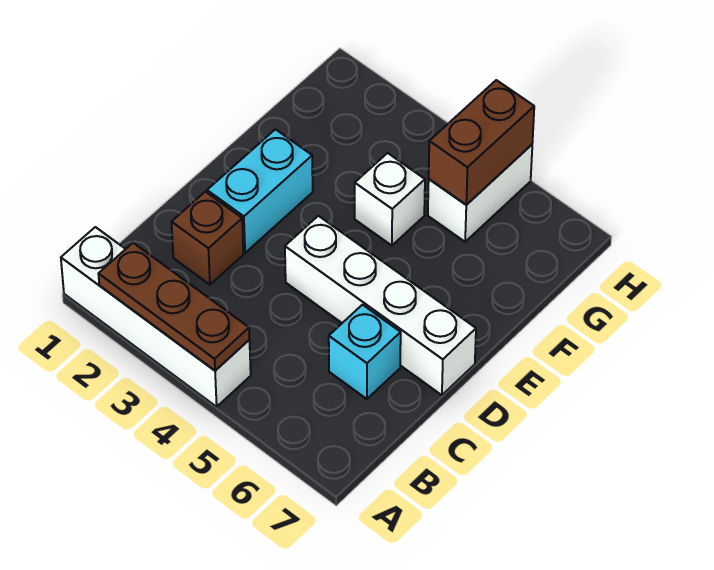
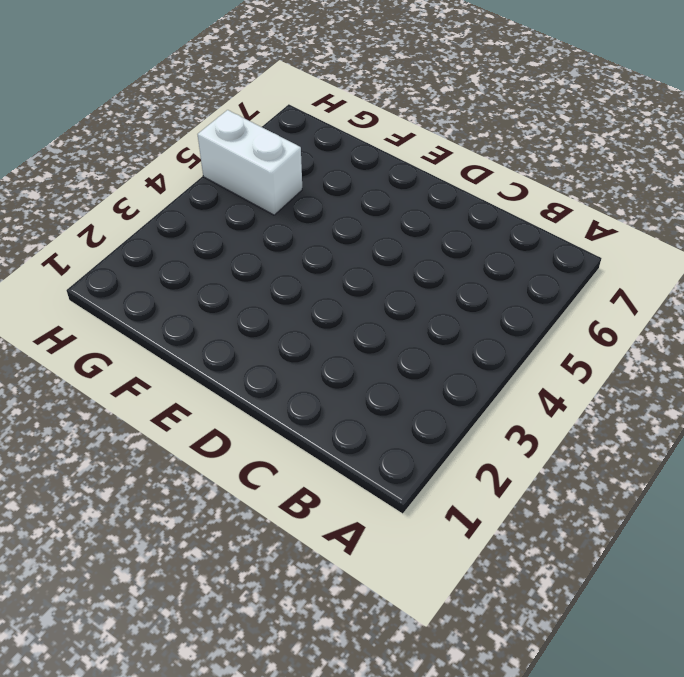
none -> white 1x4 brick [61,227,251,407]
none -> brown 1x1 brick [172,192,243,285]

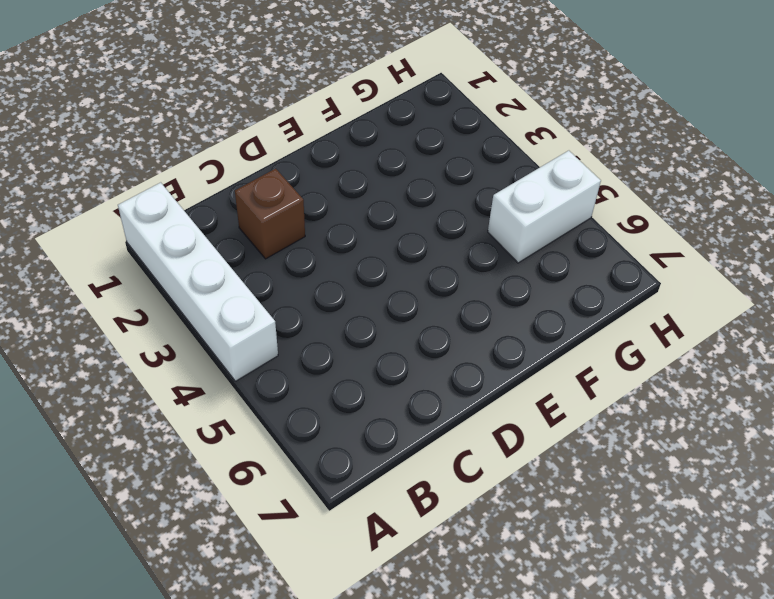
none -> cyan 1x1 brick [329,305,401,399]
none -> cyan 1x2 brick [207,129,313,253]

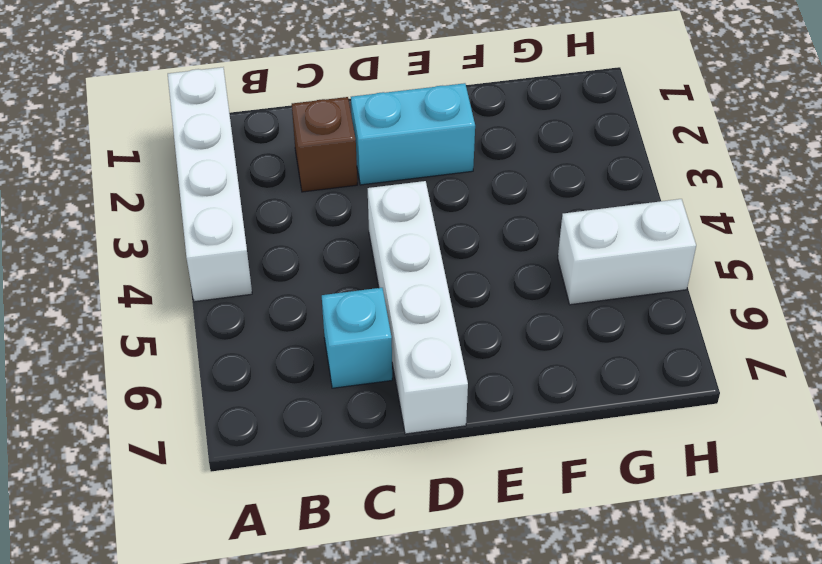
none -> white 1x1 brick [355,153,425,246]
none -> brown 1x3 plate [99,243,249,370]

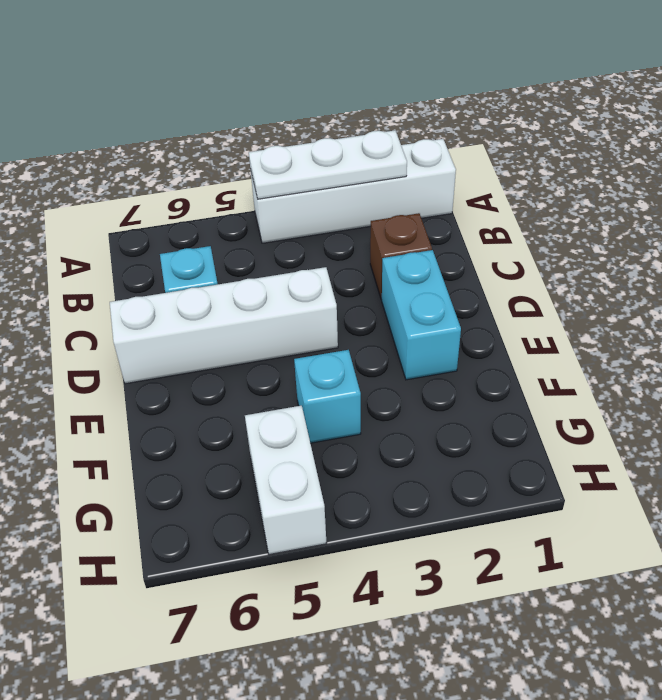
white 1x3 plate [249,130,407,199] -> brown 1x3 plate [99,243,249,370]
cyan 1x1 brick [294,350,361,443] -> white 1x1 brick [355,153,425,246]
none -> brown 1x2 brick [429,80,534,205]

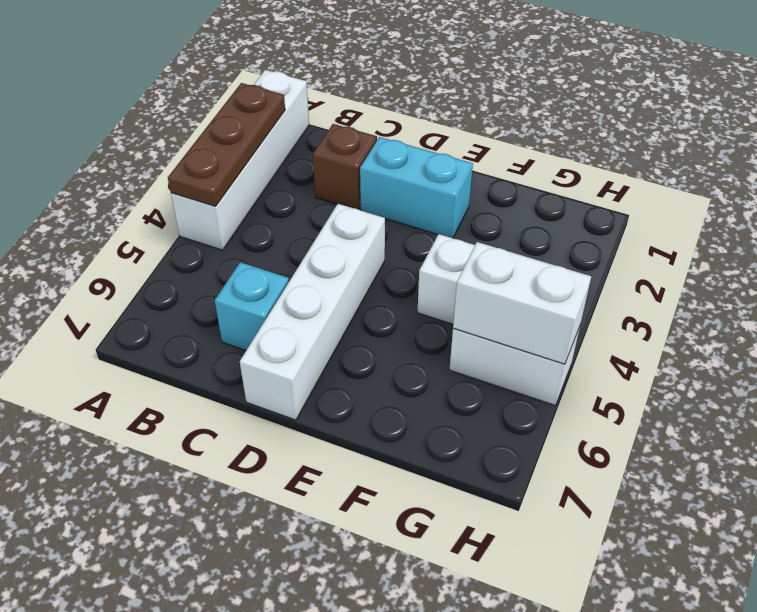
white 1x2 brick [453,242,591,364] -> brown 1x2 brick [429,80,534,205]

